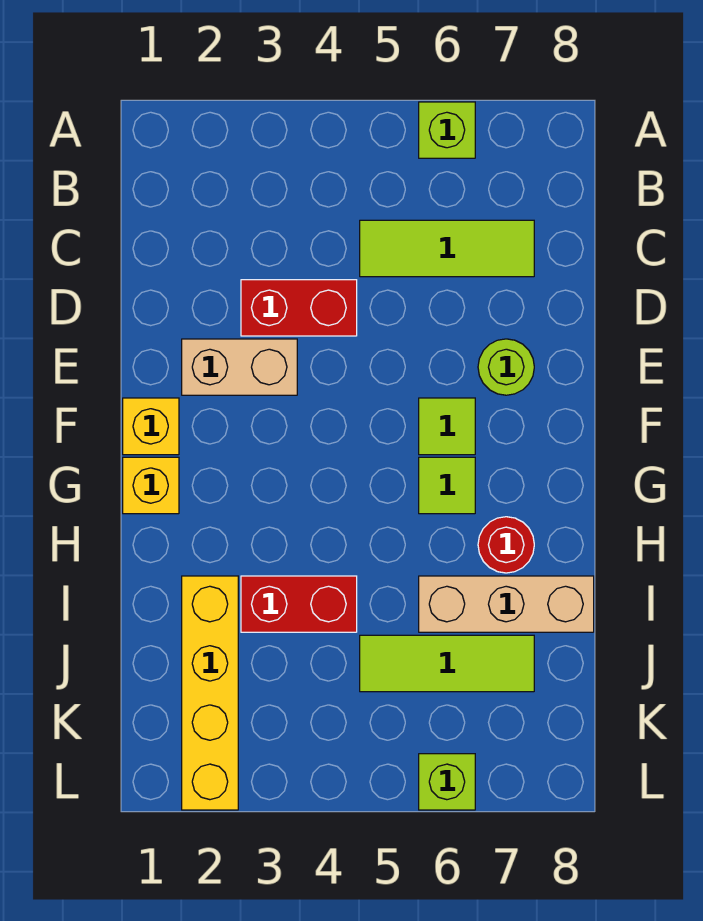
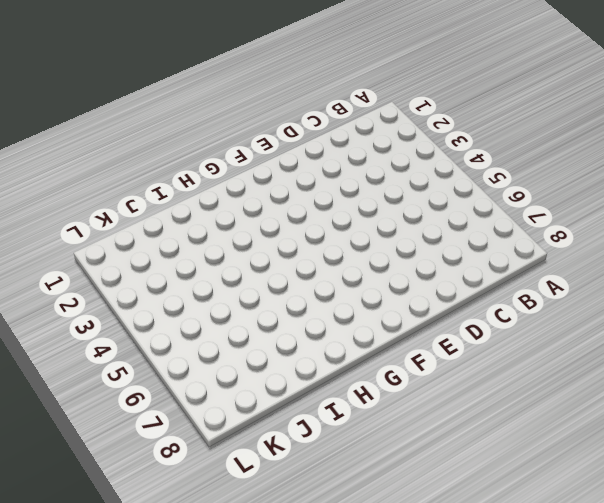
none -> lime 1x1 brick [419,102,475,158]
none -> lime 1x3 tile [360,220,534,277]
none -> red 1x2 brick [241,280,357,336]

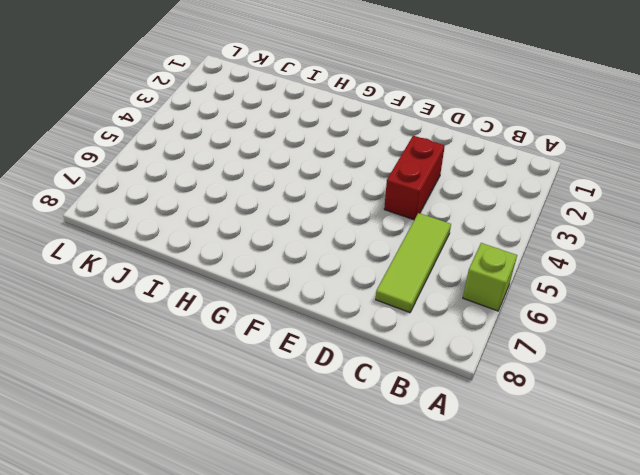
none -> tan 1x2 brick [182,339,297,395]
none -> lime 1x1 round brick [478,339,534,395]
none -> yellow 1x1 brick [123,398,179,455]

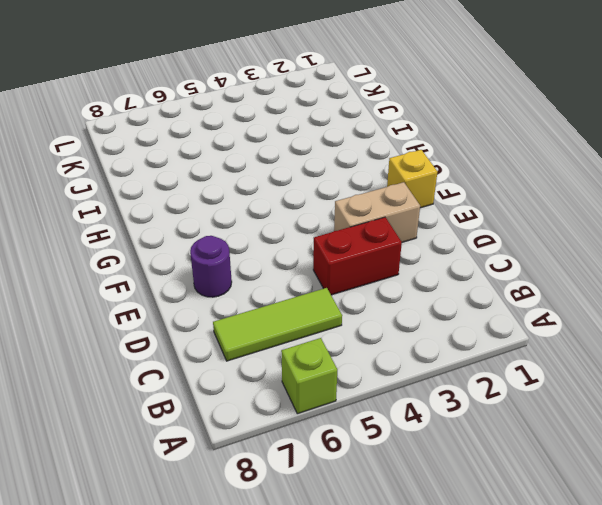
purple 1x1 round brick [190,236,232,297] -> lime 1x1 round brick [478,339,534,395]
none -> lime 1x1 tile [419,398,475,455]
none -> yellow 1x1 brick [123,457,179,514]
none -> lime 1x1 tile [419,457,475,514]

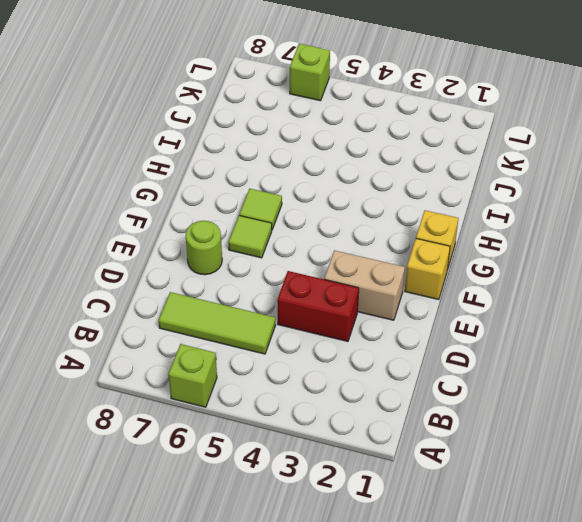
none -> red 1x1 round brick [478,517,534,573]
none -> yellow 1x4 brick [182,576,238,810]
none -> red 1x2 brick [241,576,357,632]

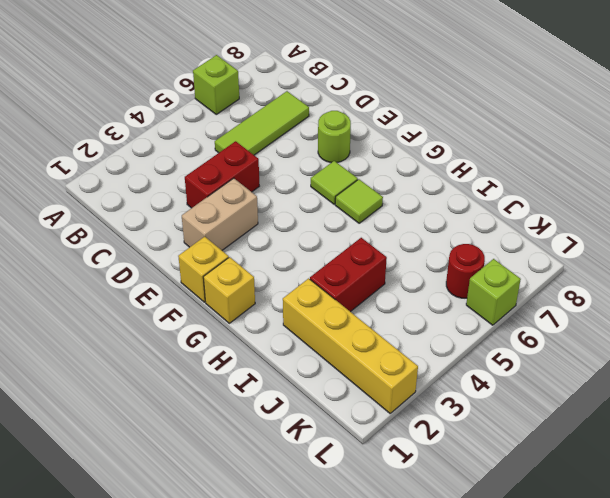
red 1x1 round brick [446,244,485,298] -> red 1x1 round brick moved to [478,517,534,573]
none -> tan 1x3 brick [419,576,594,632]
none -> lime 1x3 tile [360,635,534,692]

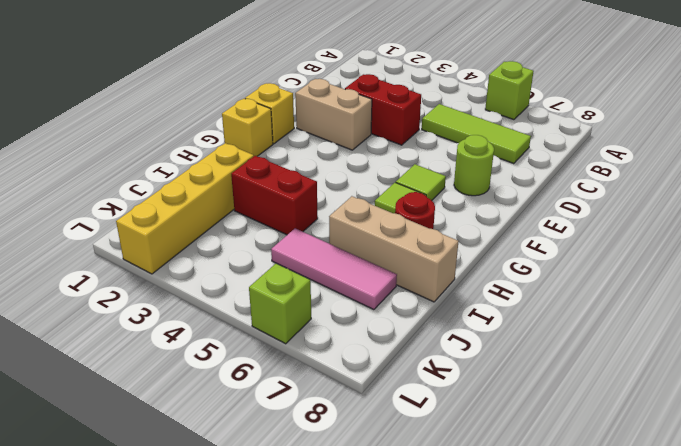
pink 1x3 tile [271,228,397,310] -> lime 1x3 tile [360,635,534,692]

